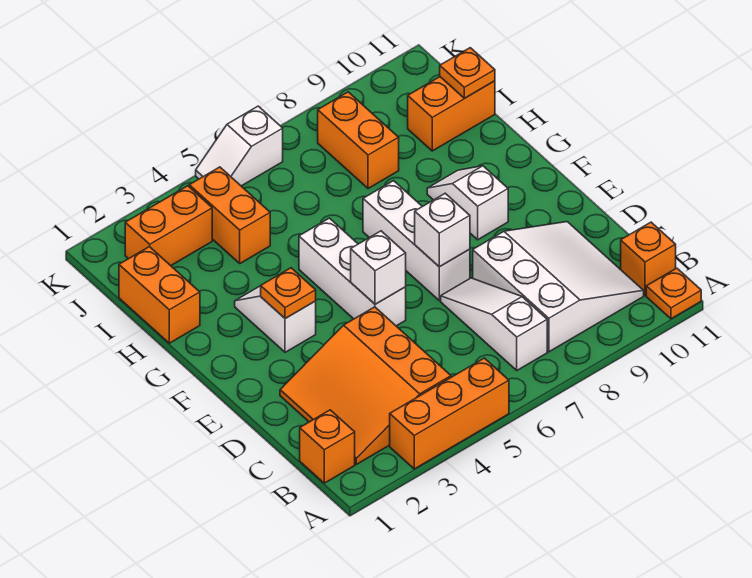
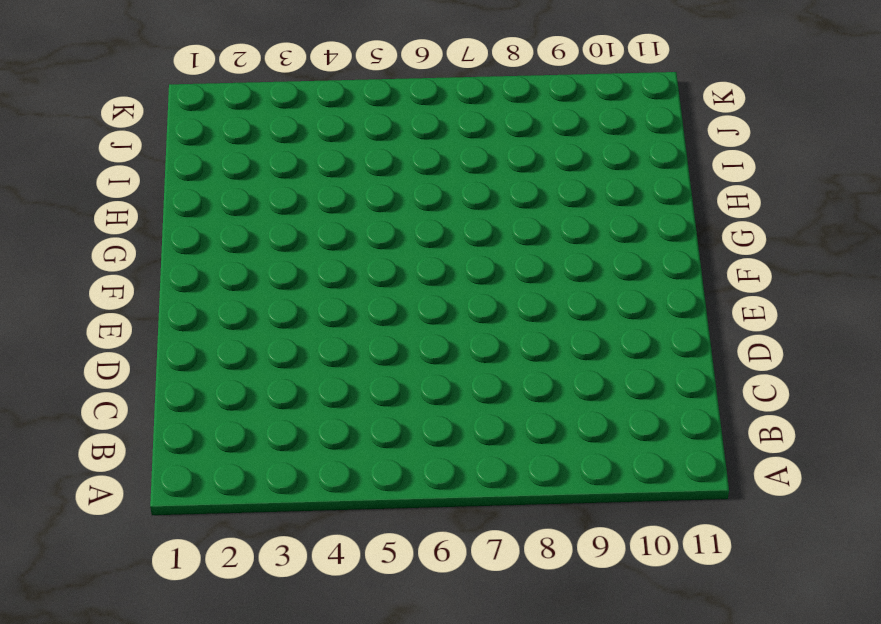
none -> orange 1x3 brick [390,358,509,469]
none -> orange 1x1 plate [646,268,701,319]
none -> orange 1x1 brick [300,410,355,483]

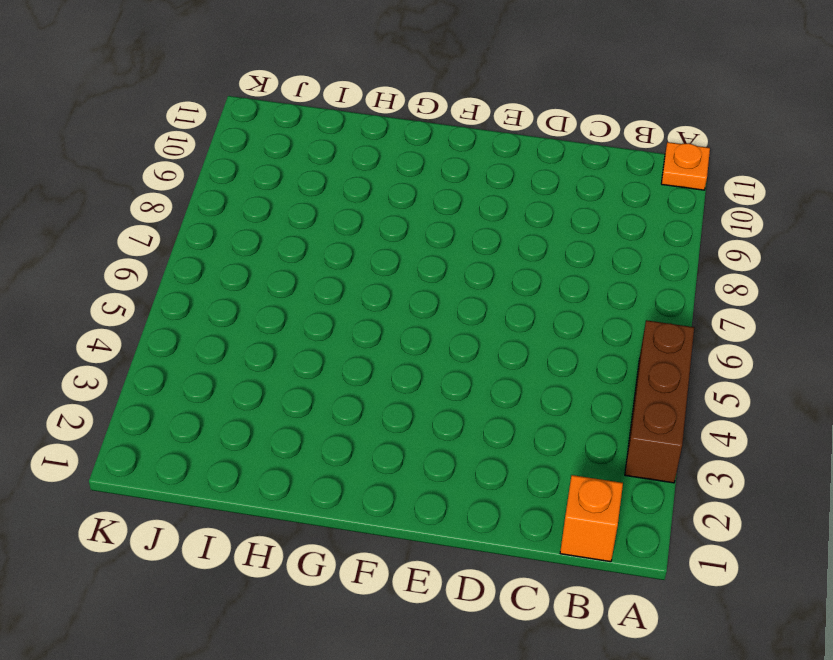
brown 1x3 brick [625,320,694,483] -> orange 1x3 brick [390,358,509,469]
none -> orange 3x3 slope [280,307,451,464]
none -> white 1x3 slope [441,278,547,370]
none -> white 3x3 slope [473,222,644,352]

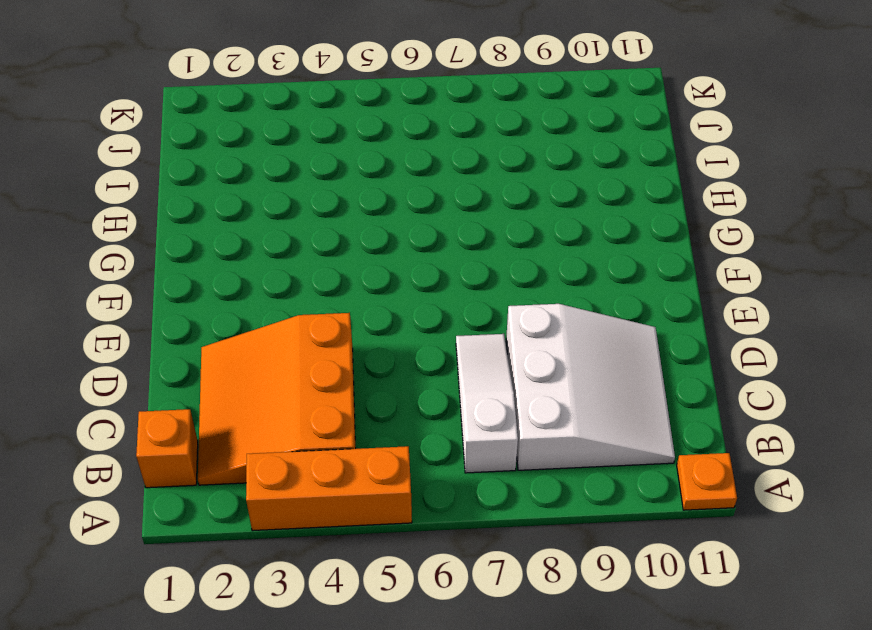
none -> orange 1x1 brick [621,222,676,296]
none -> white 1x3 brick [299,218,406,326]
none -> white 1x3 brick [363,181,470,301]

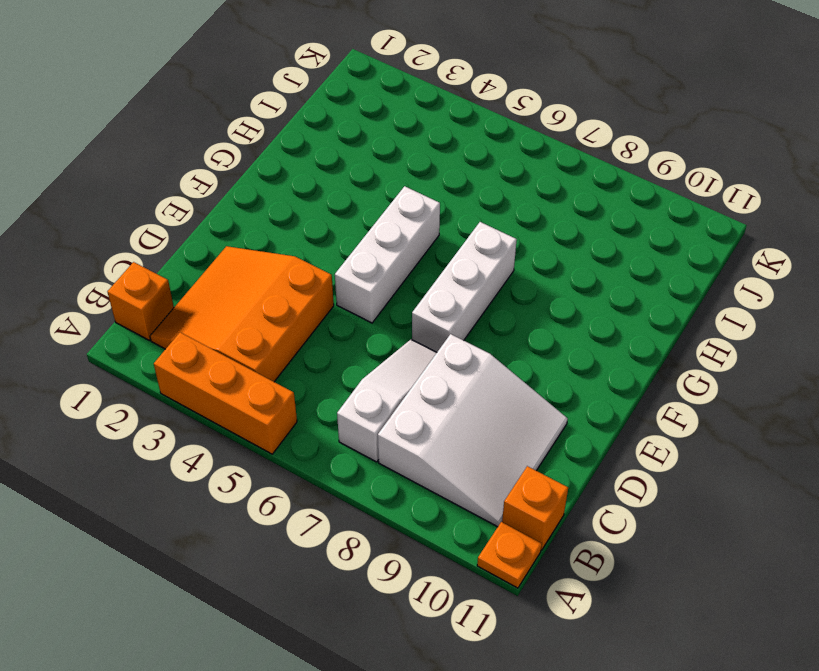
none -> white 1x2 slope [235,286,316,352]
none -> white 1x2 slope [427,166,508,240]
none -> orange 1x2 brick [119,247,200,343]

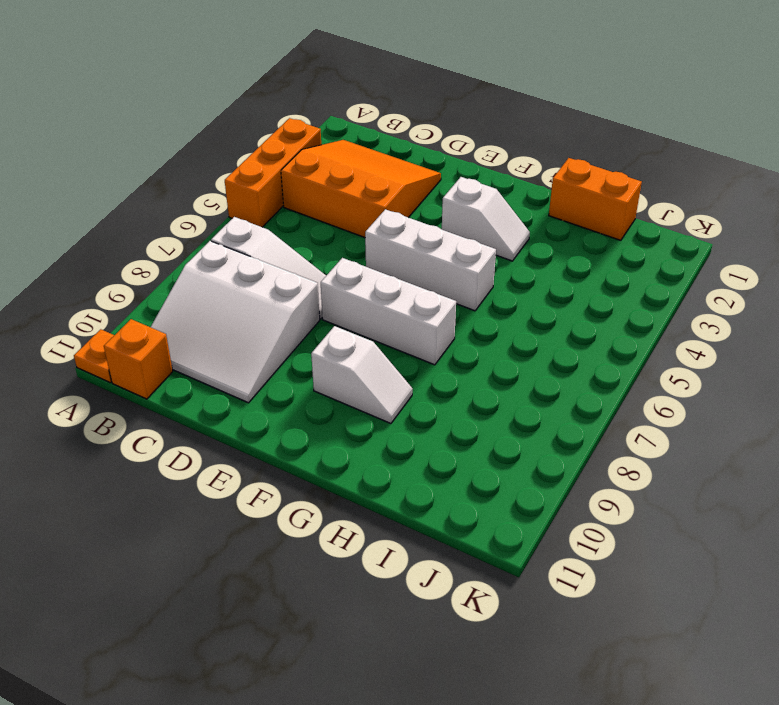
none -> orange 1x1 brick [300,410,355,483]
none -> orange 1x2 brick [189,167,270,263]
none -> orange 1x2 brick [318,92,399,189]

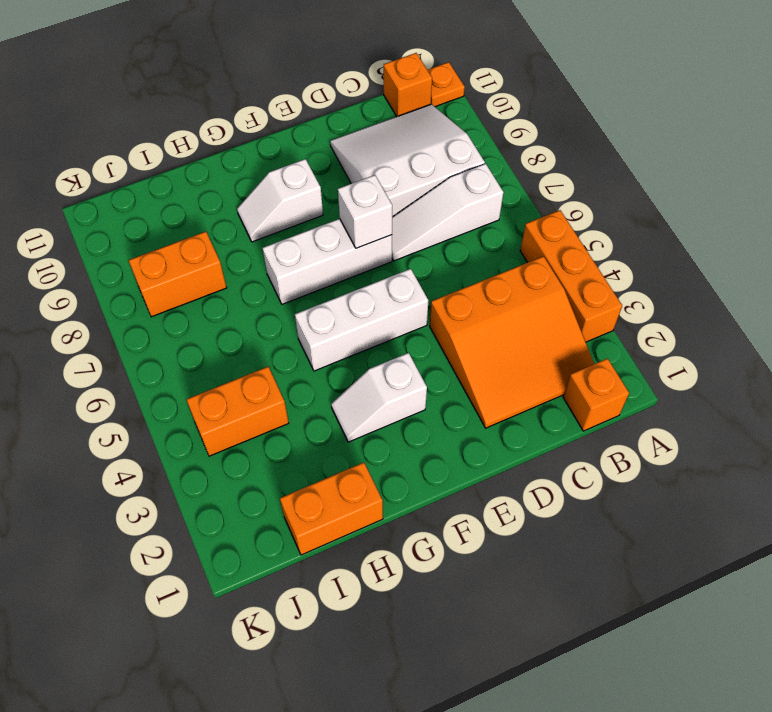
none -> orange 1x2 brick [408,77,495,151]
none -> orange 1x2 brick [125,186,212,266]
none -> white 1x2 slope [196,106,283,186]

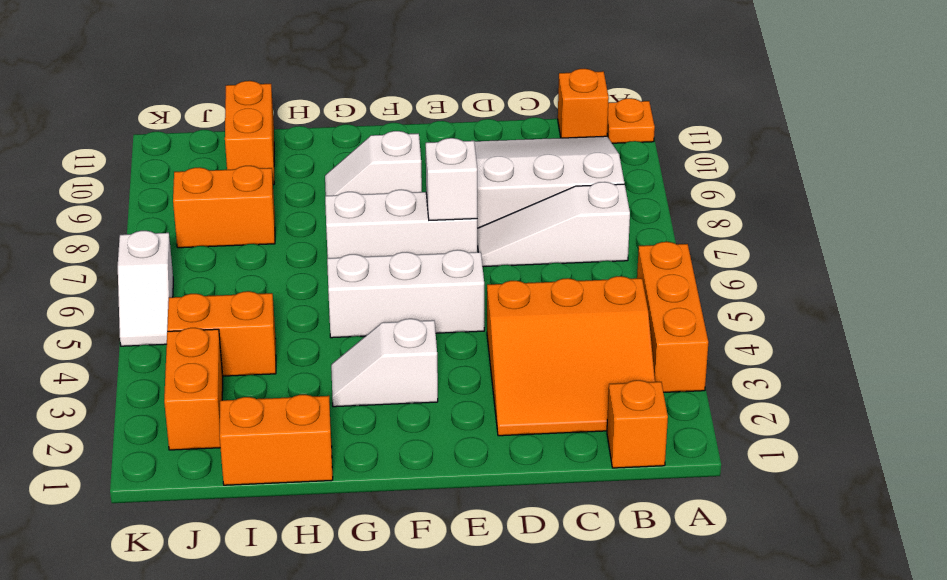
none -> white 1x1 brick [351,231,406,304]
none -> orange 1x1 plate [261,268,316,319]
none -> orange 1x1 plate [440,48,495,98]

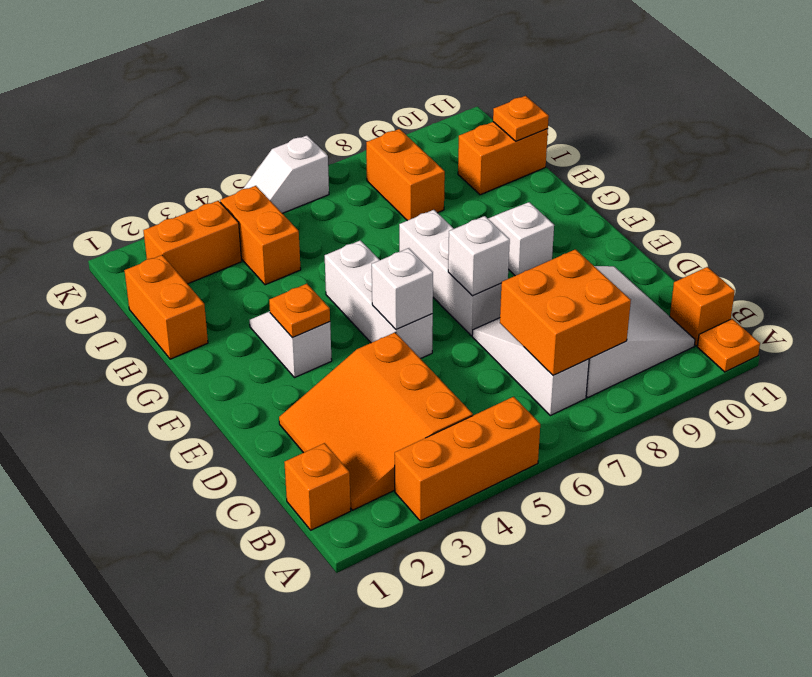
orange 2x2 brick [500,249,631,376] -> none

